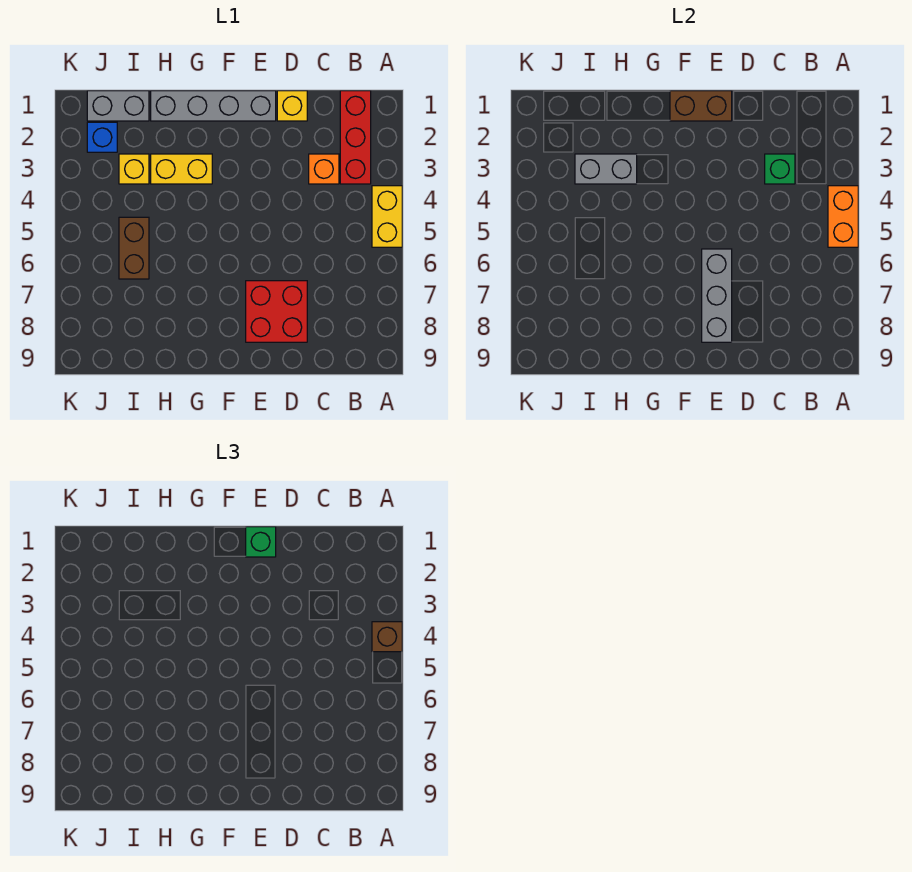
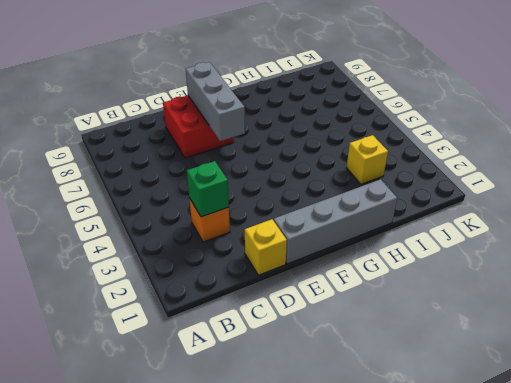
none -> yellow 1x2 brick [372,186,402,247]
none -> red 1x3 brick [340,91,371,184]
none -> yellow 1x2 brick [151,154,212,184]

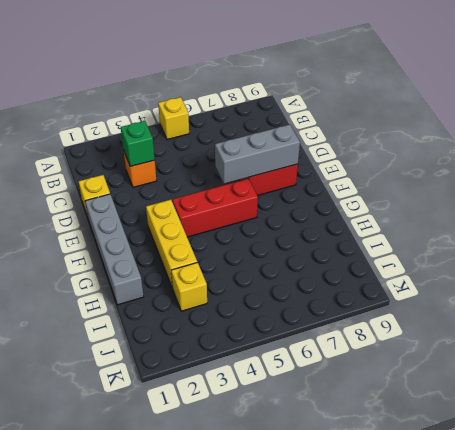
yellow 1x1 brick [158,97,189,139] -> yellow 1x2 brick [372,186,402,247]
yellow 1x3 brick [146,200,197,288] -> yellow 1x2 brick [151,154,212,184]
red 1x3 brick [172,179,258,237] -> red 1x3 brick moved to [340,91,371,184]
none -> grey 1x2 brick [87,91,149,121]
none -> brown 1x2 brick [119,217,149,279]
none -> blue 1x1 brick [87,122,117,152]

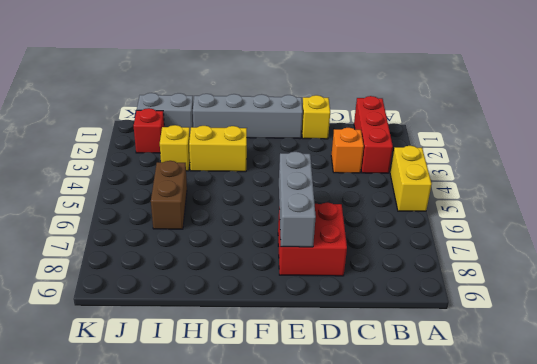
red 1x1 brick [134,108,164,153] -> blue 1x1 brick [87,122,117,152]
none -> orange 1x2 brick [828,186,858,247]
none -> green 1x1 brick [765,154,795,184]
none -> brown 1x2 brick [670,91,732,121]

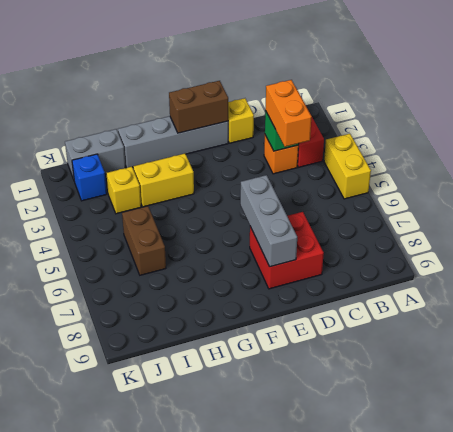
orange 1x2 brick [265,80,312,147] -> orange 1x2 brick moved to [828,186,858,247]
none -> grey 1x2 brick [575,154,637,184]
none -> brown 1x1 brick [372,622,402,652]
none -> green 1x1 brick [246,527,276,557]

